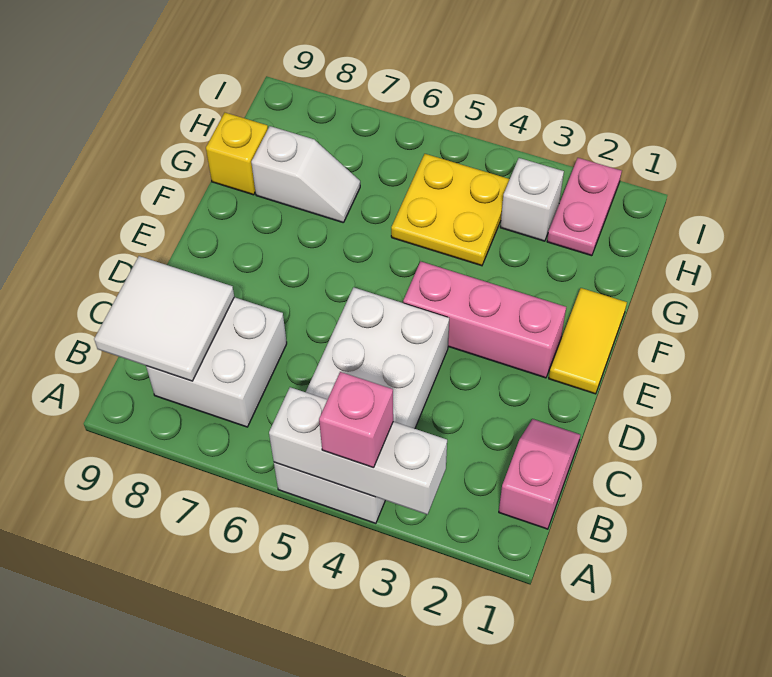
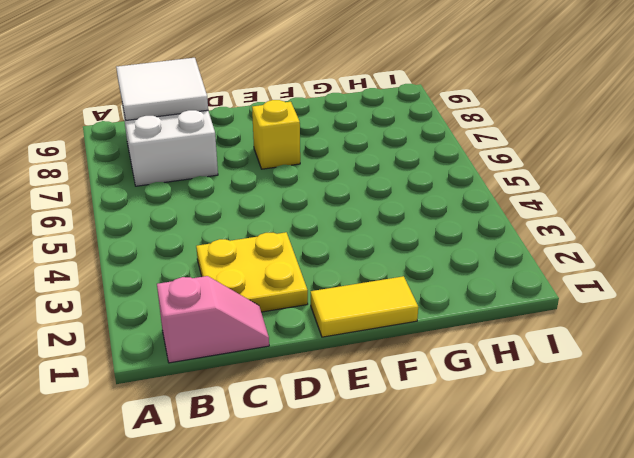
yellow 2x2 plate [196,232,308,312] -> yellow 2x2 plate moved to [391,154,510,266]
yellow 1x1 brick [252,100,300,169] -> yellow 1x1 brick moved to [206,113,268,195]
none -> white 2x4 brick [274,287,449,523]
none -> pink 1x3 brick [403,261,566,378]
none -> white 1x2 slope [251,126,360,223]

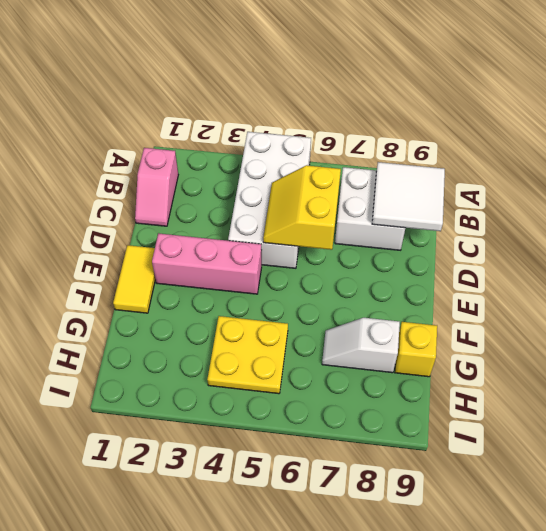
yellow 2x2 slope [263,165,341,250] -> none
none -> pink 1x2 plate [547,158,622,256]
none -> white 1x1 brick [500,158,564,241]
none -> white 1x3 brick [269,387,447,515]

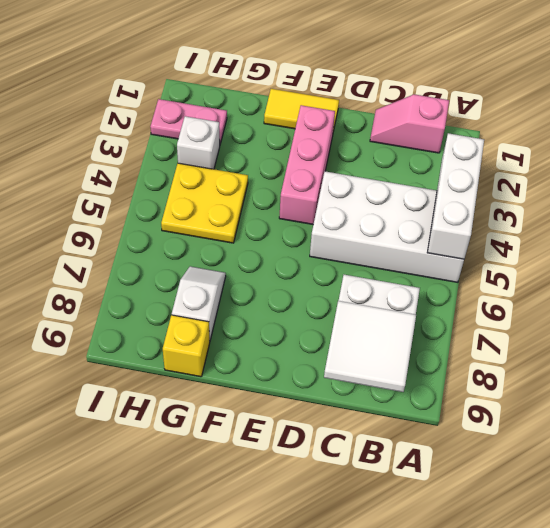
none -> pink 1x1 brick [319,372,393,468]

